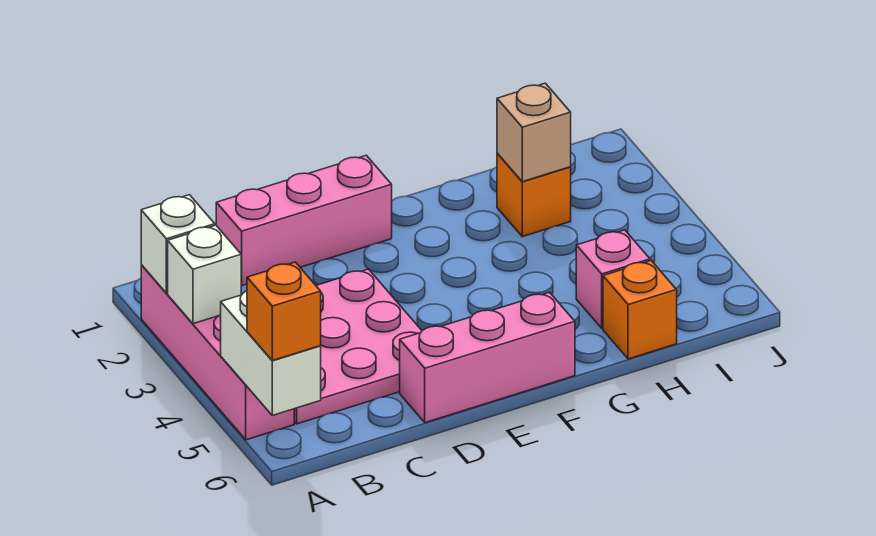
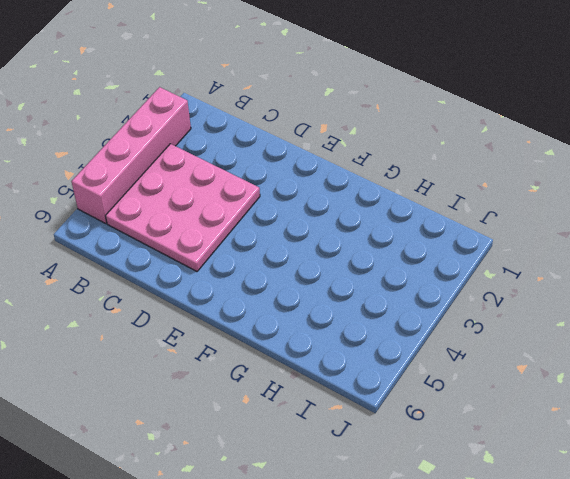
none -> pink 1x3 brick [216,155,392,286]
none -> pink 1x3 brick [400,292,575,423]
none -> orange 1x1 brick [497,154,571,237]

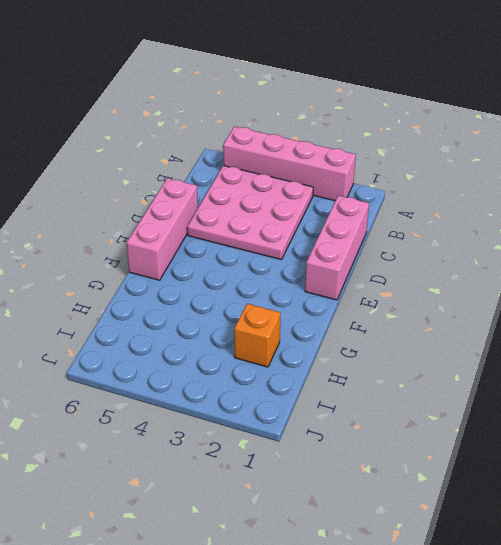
none -> pink 1x1 brick [576,230,650,328]
none -> orange 1x1 brick [603,261,677,359]
none -> white 1x1 brick [141,195,215,293]

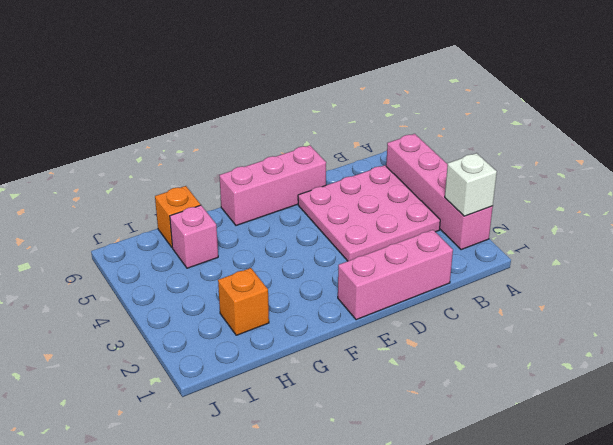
none -> white 1x1 brick [168,225,242,324]
none -> white 1x2 brick [221,291,321,415]
none -> tan 1x1 brick [497,83,571,182]

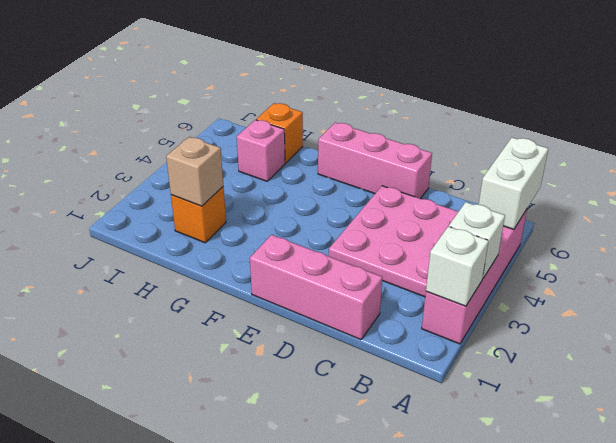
none -> orange 1x1 brick [247,262,321,361]

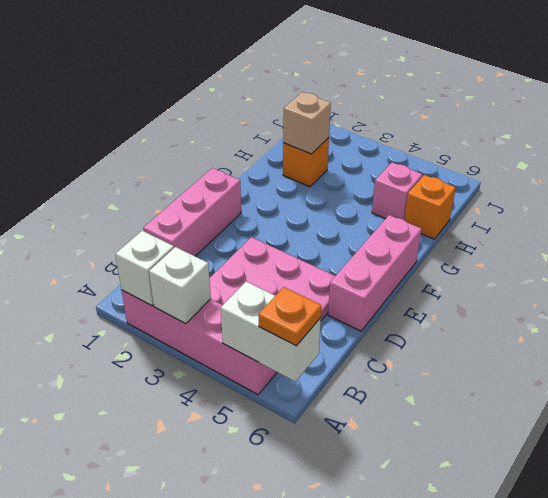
orange 1x1 plate [258,287,321,346] -> orange 1x1 brick [247,262,321,361]

